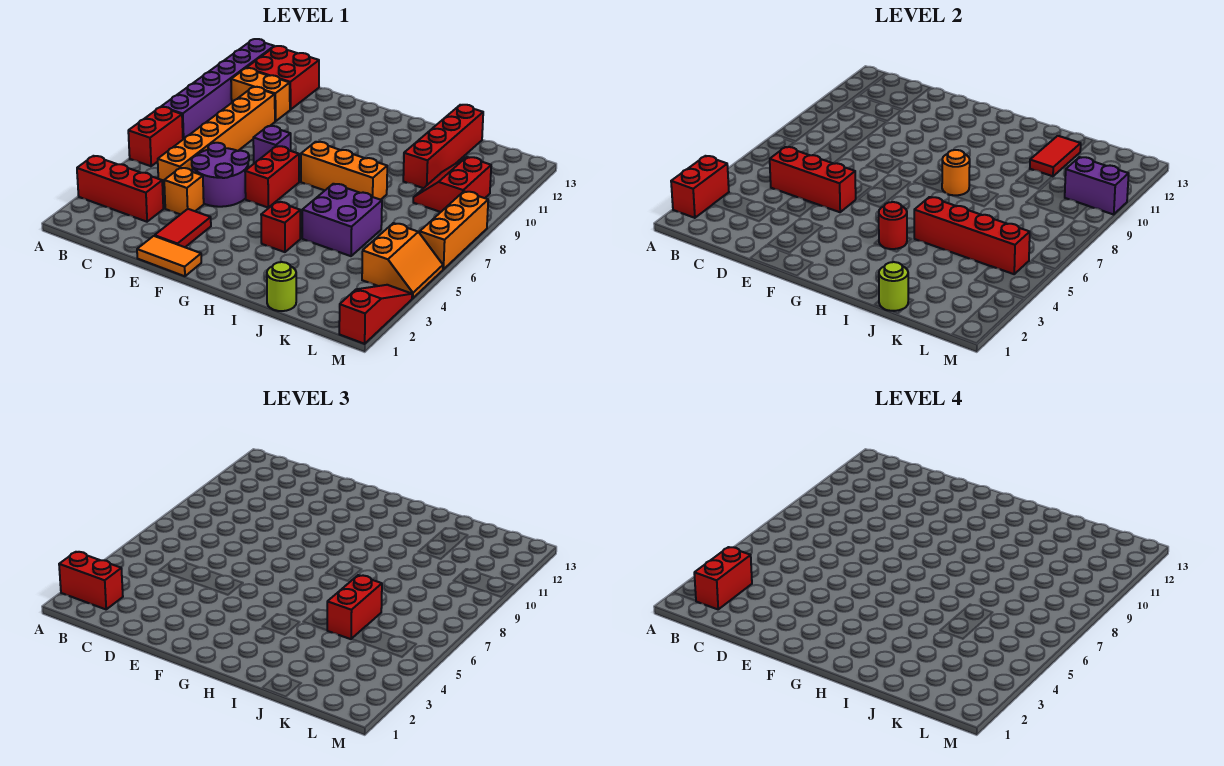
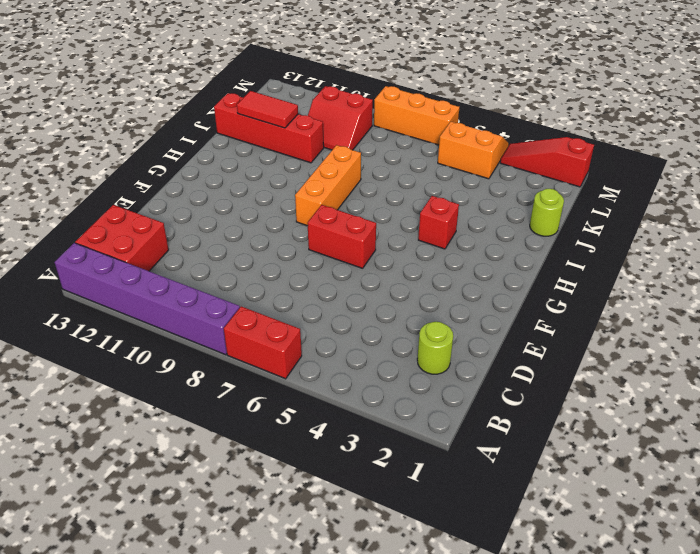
lime 1x1 round brick [417,322,453,374] -> lime 1x1 round brick moved to [879,262,908,311]
none -> red 1x3 brick [77,156,163,222]
none -> orange 1x2 brick [231,68,290,121]
none -> orange 1x6 brick [158,87,275,189]
none -> orange 1x1 brick [164,168,204,215]

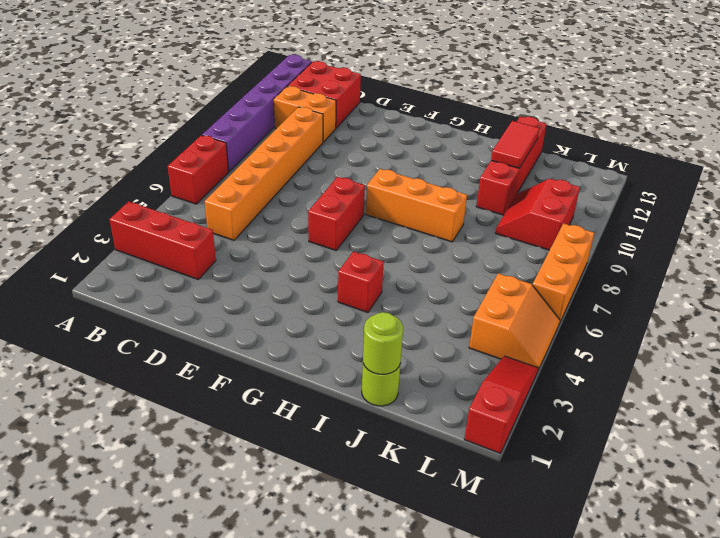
none -> orange 1x1 brick [164,168,204,215]
none -> purple 2x2 round brick [191,143,249,207]
none -> orange 1x2 tile [137,236,201,276]
none -> red 1x2 tile [155,209,211,247]

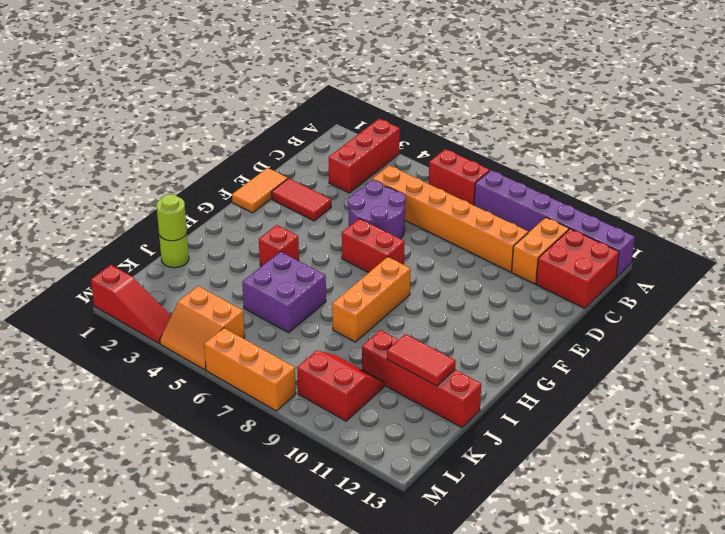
none -> orange 1x1 brick [164,168,204,215]
none -> purple 1x1 brick [253,126,291,163]
none -> red 1x2 brick [671,156,729,218]
none -> red 1x3 brick [770,147,856,212]

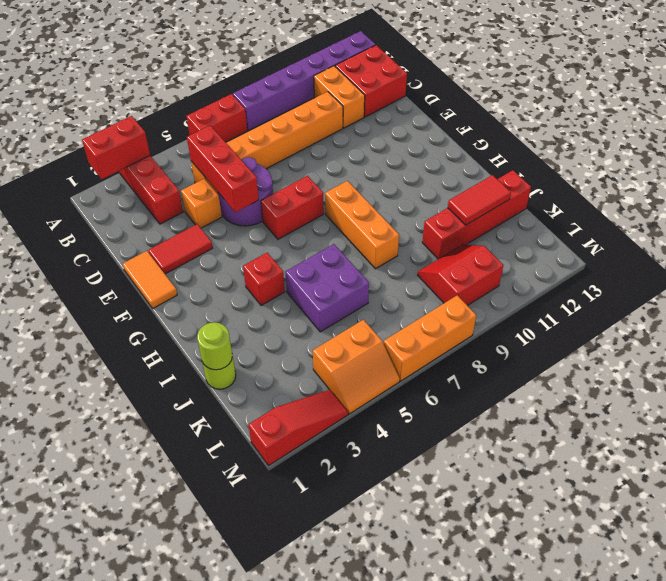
none -> purple 1x1 brick [253,126,291,163]
none -> red 1x1 round brick [879,202,907,249]
none -> orange 1x1 round brick [942,150,970,195]
none -> red 1x4 brick [914,197,1030,274]

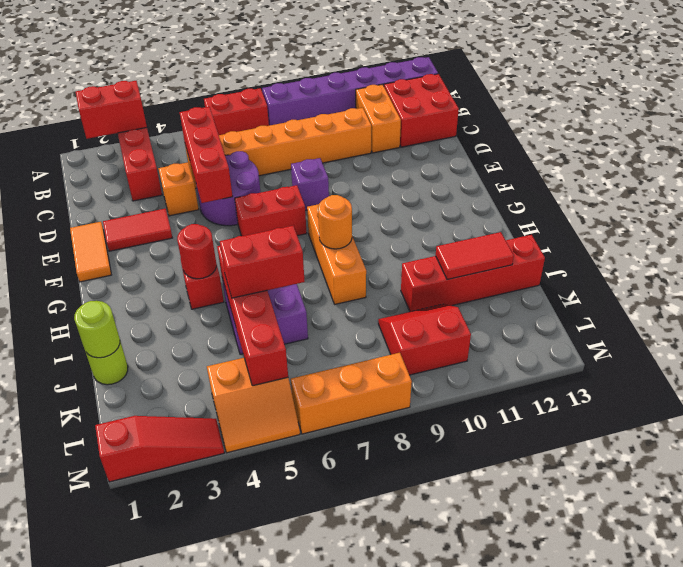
none -> purple 1x2 brick [1065,157,1129,214]
none -> red 1x2 brick [59,552,123,609]
none -> red 1x2 brick [694,547,752,609]

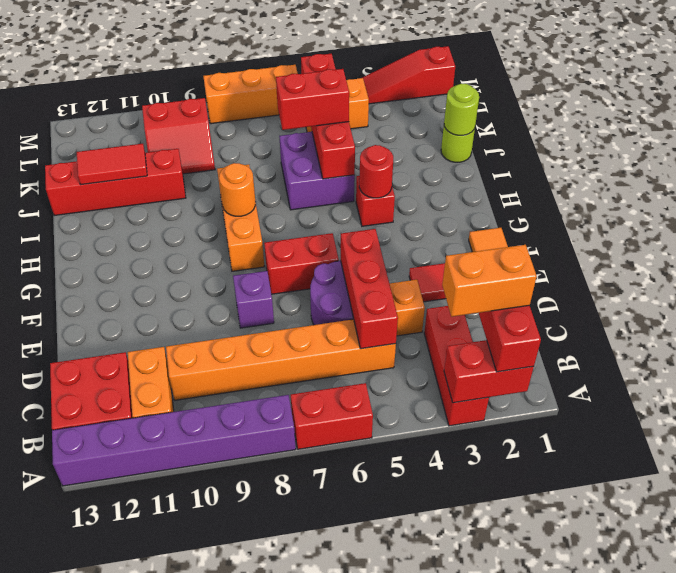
orange 1x2 brick [442,245,537,317] -> red 1x2 brick [694,547,752,609]
none -> purple 1x2 brick [1065,157,1129,214]

